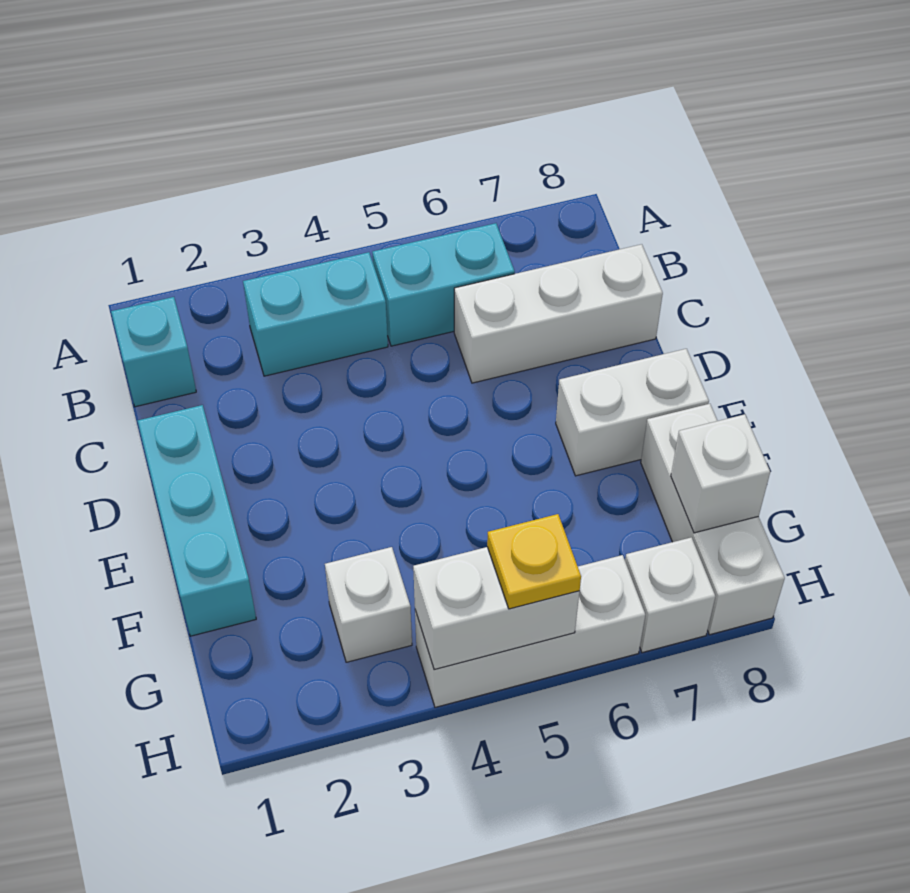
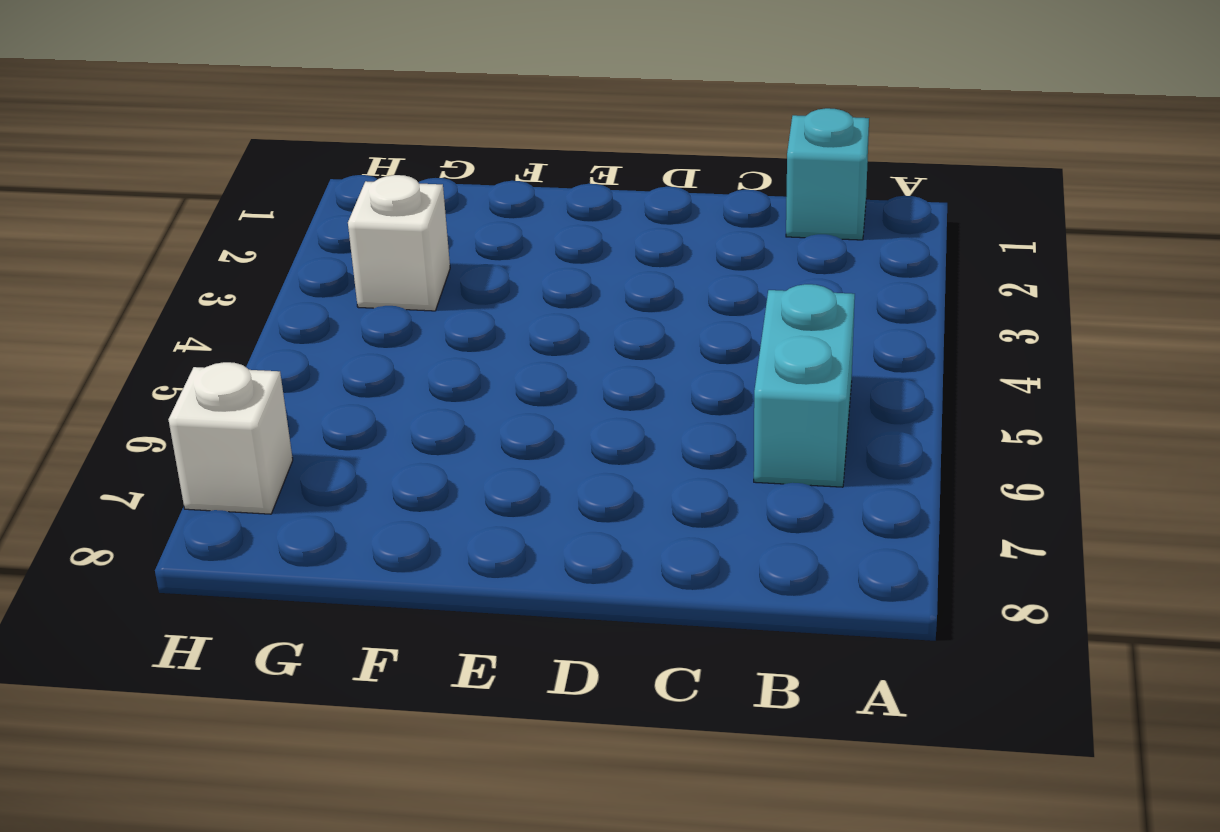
none -> cyan 1x2 brick [243,252,388,376]
none -> white 1x3 brick [454,244,663,383]
none -> cyan 1x3 brick [138,405,256,636]

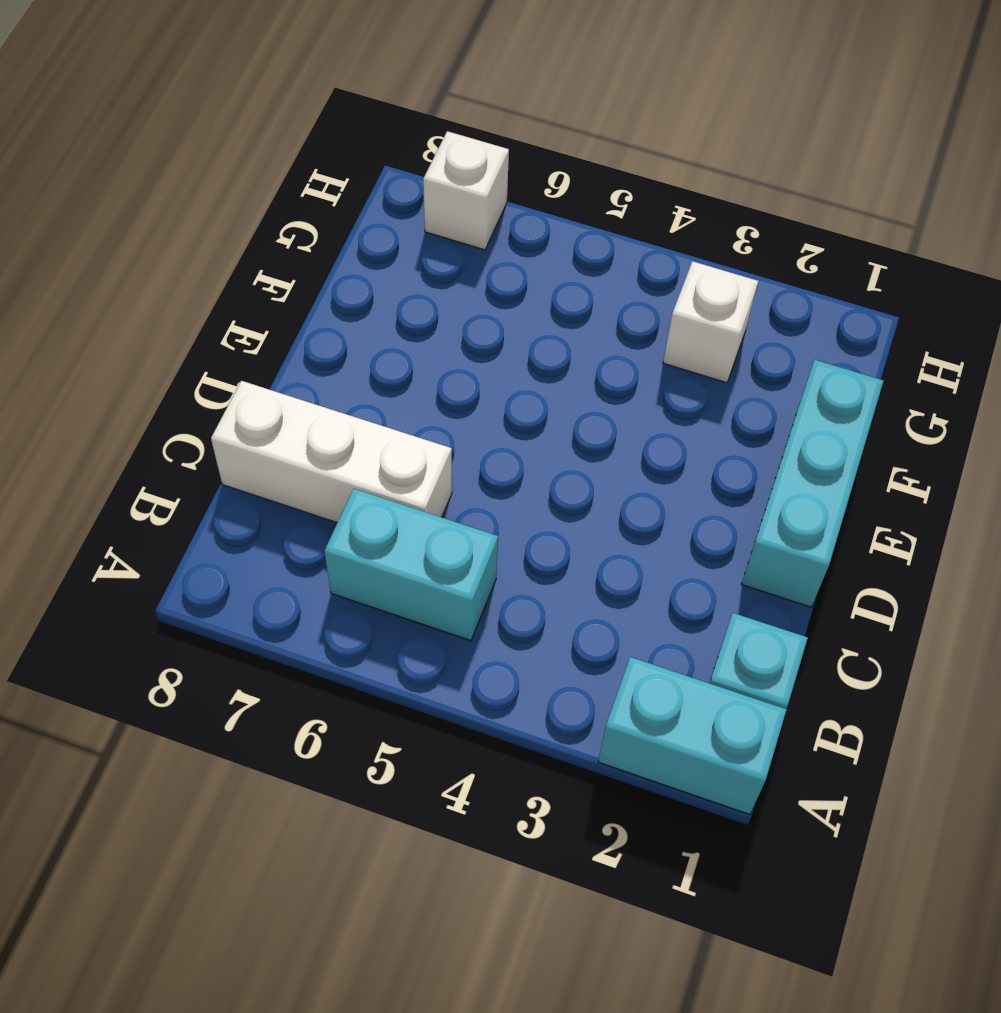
cyan 1x2 brick [598,657,787,815] -> cyan 1x2 brick moved to [243,252,388,376]
none -> white 1x2 brick [556,349,709,476]
none -> white 1x3 brick [641,404,785,635]
none -> white 1x3 brick [415,555,645,707]

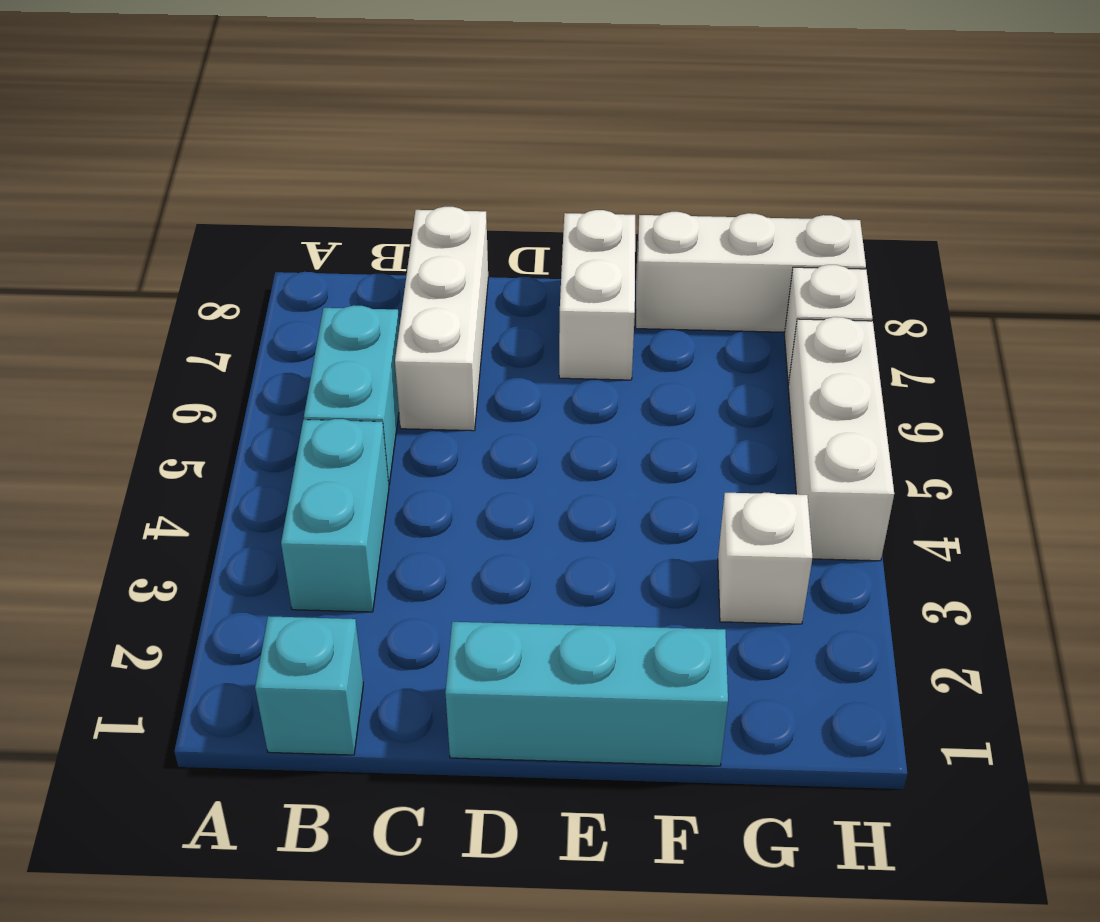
none -> white 1x1 brick [671,414,770,533]
none -> white 1x2 brick [413,547,579,670]
none -> yellow 1x1 plate [487,514,581,609]

